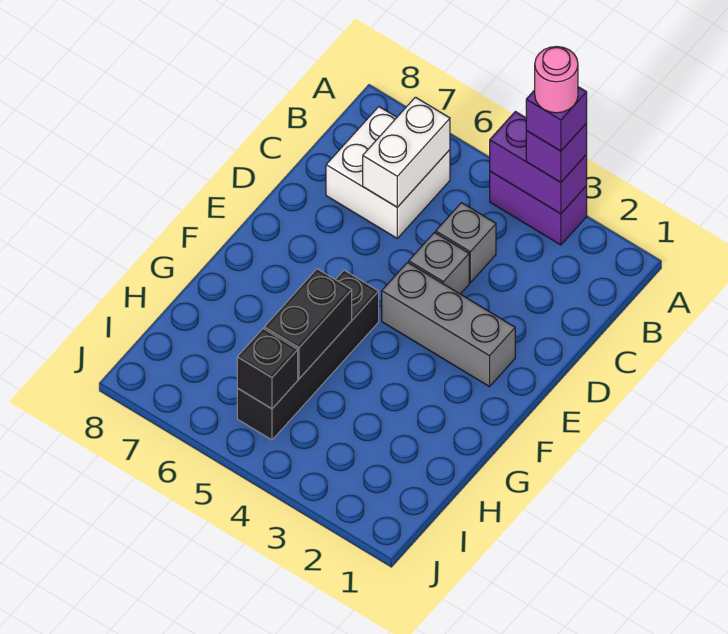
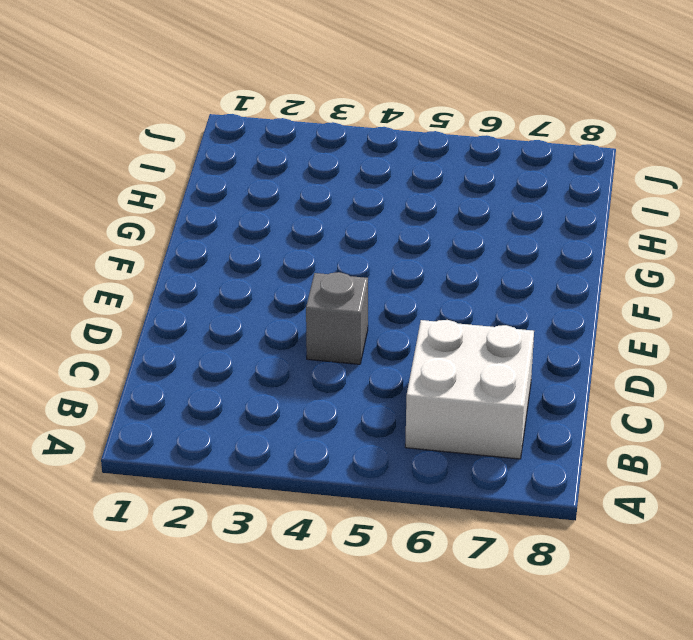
none -> purple 1x2 brick [490,171,587,245]
none -> grey 1x1 brick [436,203,496,283]
none -> grey 1x3 brick [382,262,515,387]

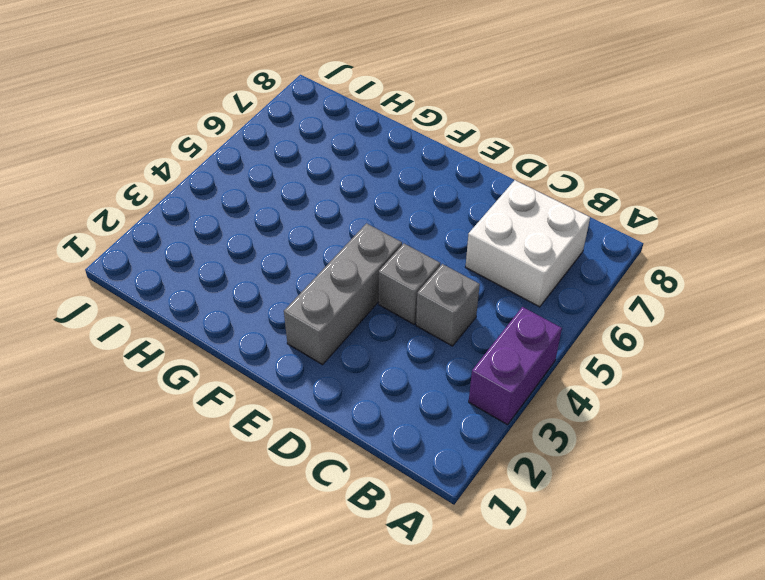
none -> black 1x4 brick [237,270,379,440]
none -> purple 1x2 brick [490,112,587,214]
none -> white 1x2 brick [363,97,450,207]

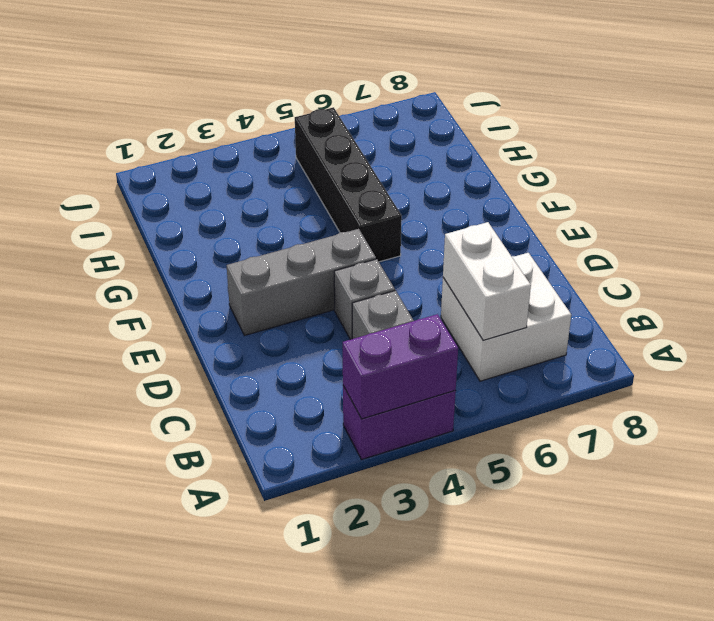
none -> black 1x2 brick [264,269,352,379]
none -> black 1x1 brick [237,329,298,409]
none -> purple 1x1 brick [526,123,587,182]

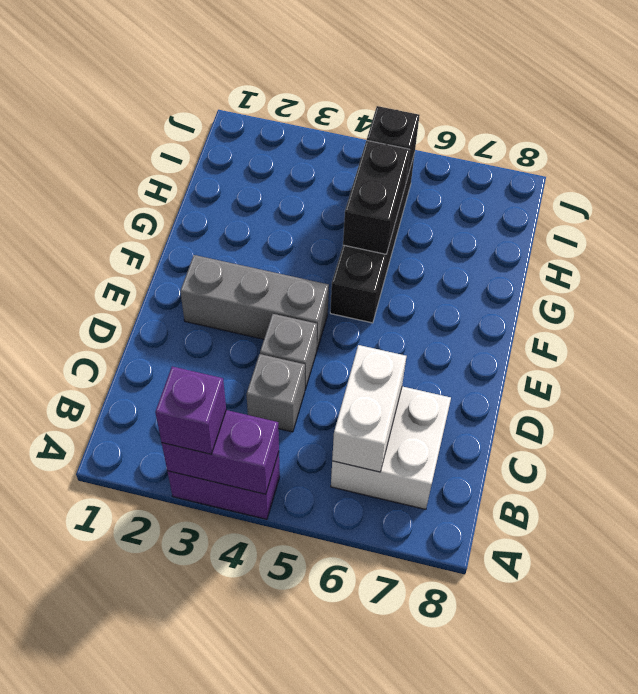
none -> purple 1x1 brick [526,87,587,151]
none -> pink 1x1 round brick [535,47,578,113]

